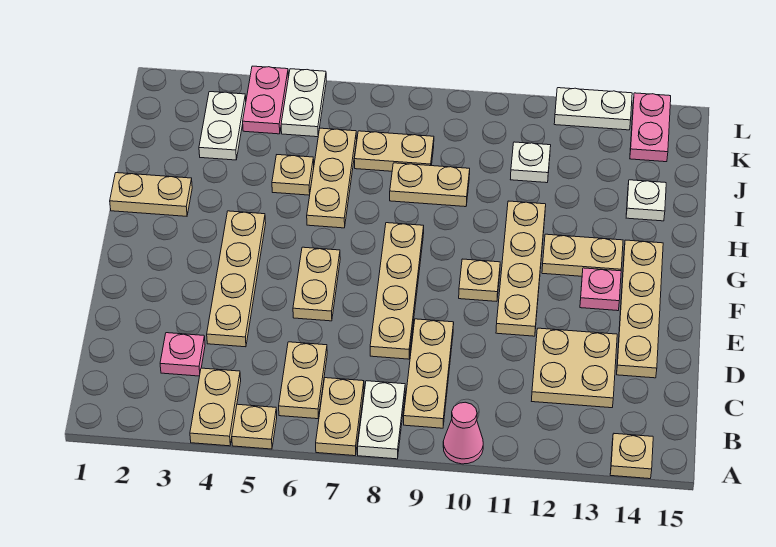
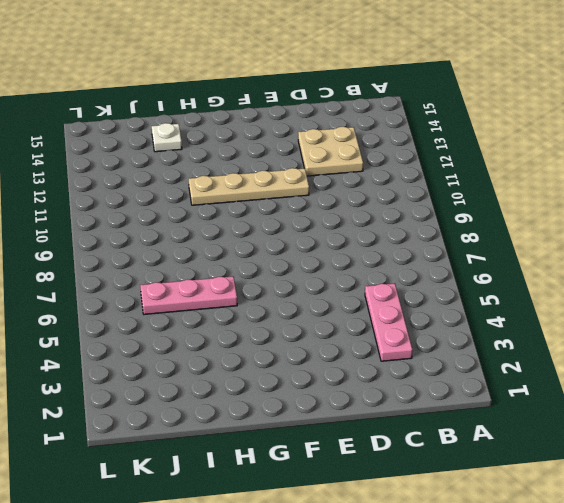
pink 1x3 plate [365,283,413,361] -> pink 1x1 plate [160,333,205,376]
pink 1x3 plate [140,276,237,315] -> tan 1x3 plate [307,128,357,228]
none -> tan 1x2 plate [190,368,241,446]
none -> tan 1x1 plate [232,404,277,449]
none -> tan 1x2 plate [316,378,364,456]
none -> white 1x2 plate [358,381,405,459]

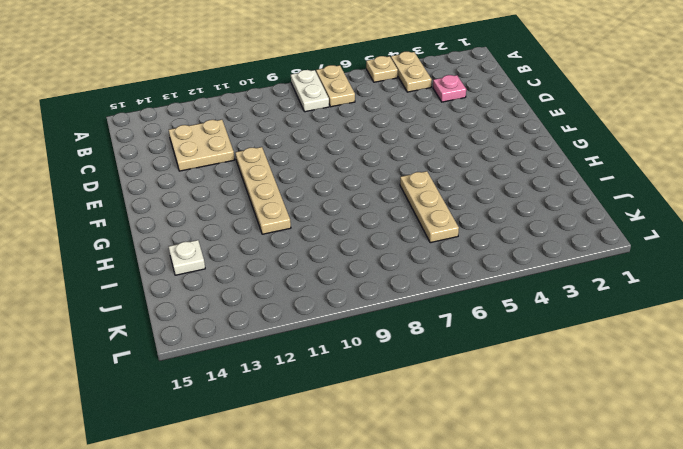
none -> pink 1x1 cone [443,402,483,464]
none -> tan 1x1 plate [610,434,653,479]
none -> tan 1x2 plate [279,342,327,419]
none -> tan 1x3 plate [404,319,454,428]

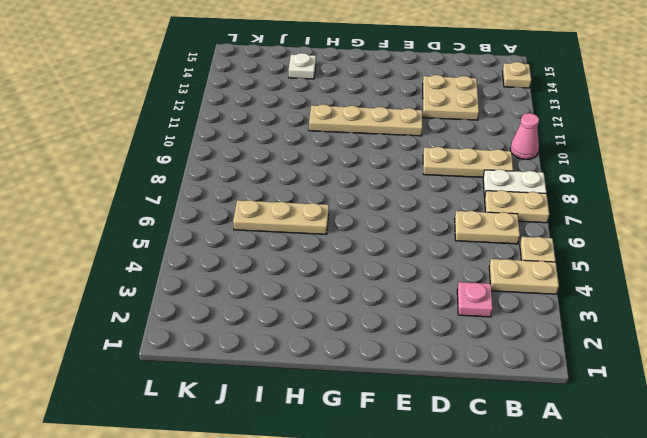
none -> tan 1x4 plate [207,211,266,347]
none -> tan 1x4 plate [370,223,424,359]
none -> tan 1x4 plate [617,240,663,378]
none -> tan 1x2 plate [293,247,340,321]

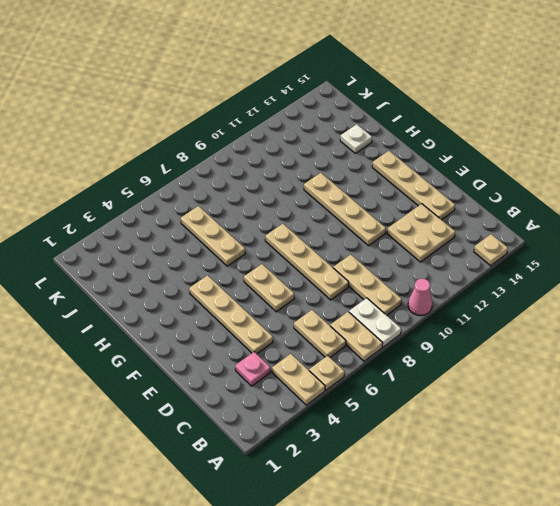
none -> tan 1x1 plate [459,259,500,301]
none -> pink 1x1 plate [580,268,621,311]
none -> tan 1x2 plate [542,234,623,276]
none -> tan 1x2 plate [110,173,192,216]

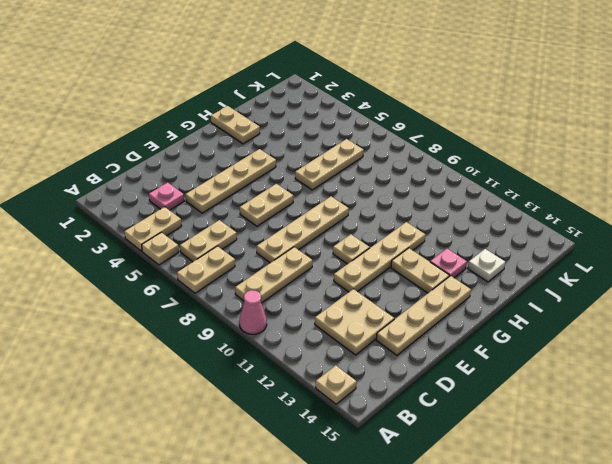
pink 1x1 plate [430,249,467,278] -> pink 1x1 plate moved to [580,268,621,311]
none -> white 1x2 plate [358,381,405,459]
none -> tan 1x1 plate [272,155,314,195]
none -> tan 1x2 plate [390,163,470,207]
none -> white 1x2 plate [199,92,246,160]

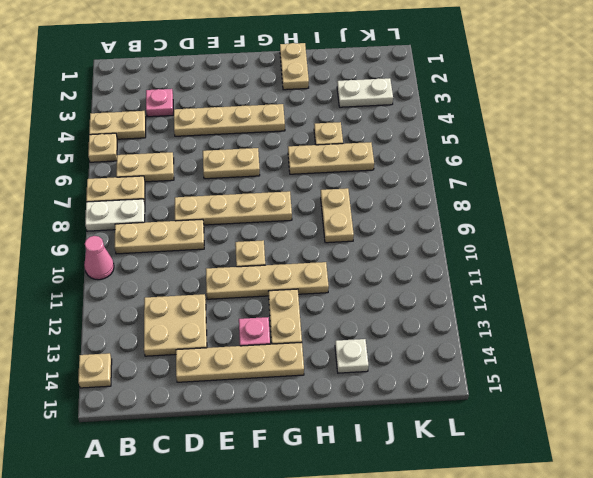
none -> tan 1x2 plate [354,131,434,171]
none -> white 1x1 plate [510,142,551,183]
none -> pink 1x2 plate [243,66,288,134]
none -> white 1x2 plate [281,69,326,137]

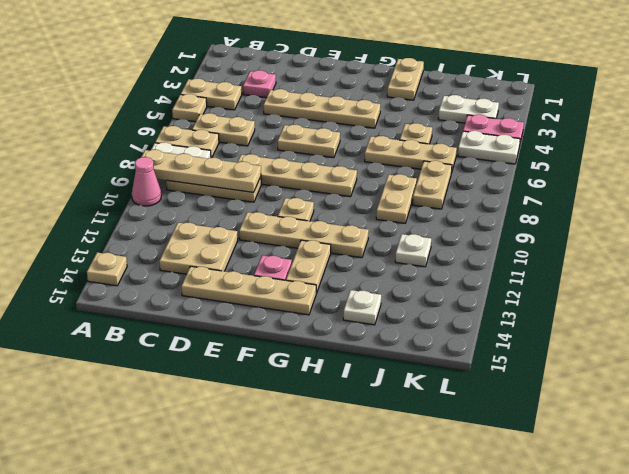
tan 1x4 plate [141,150,261,192] -> none
none -> pink 1x2 plate [630,93,671,162]
none -> white 1x2 plate [554,88,632,130]

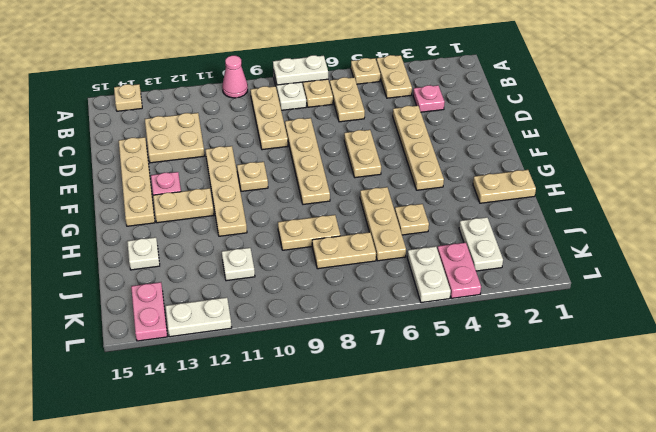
white 1x2 plate [273,55,328,85] -> none

